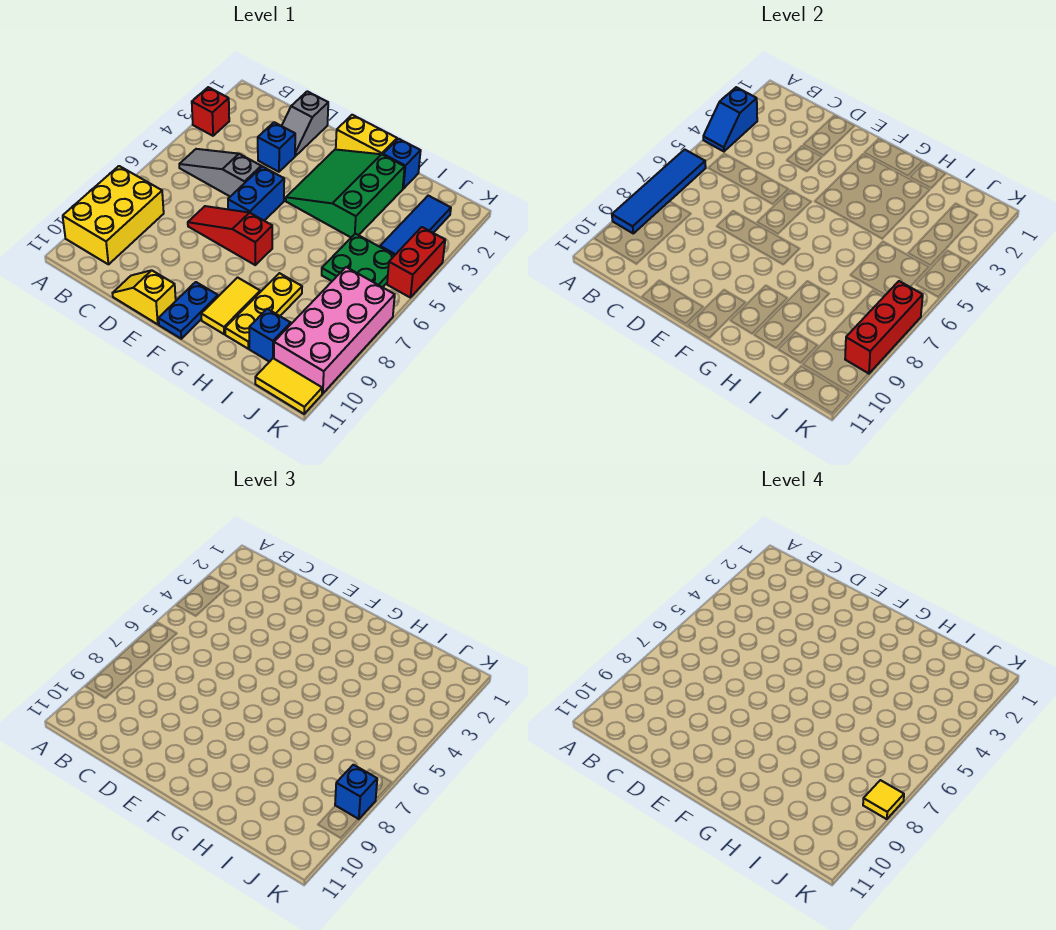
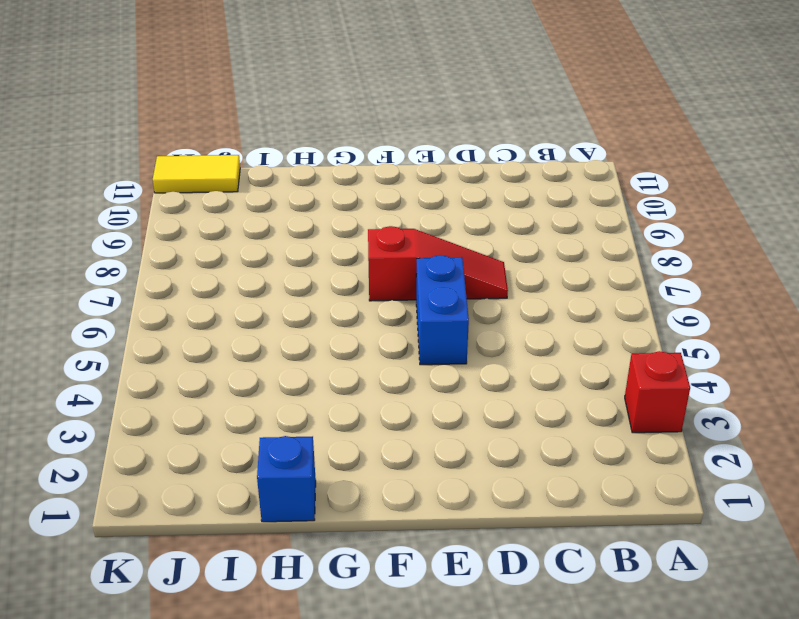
none -> yellow 2x3 brick [63,166,164,264]
none -> grey 1x3 slope [179,149,261,197]
none -> grey 1x2 slope [282,91,328,156]

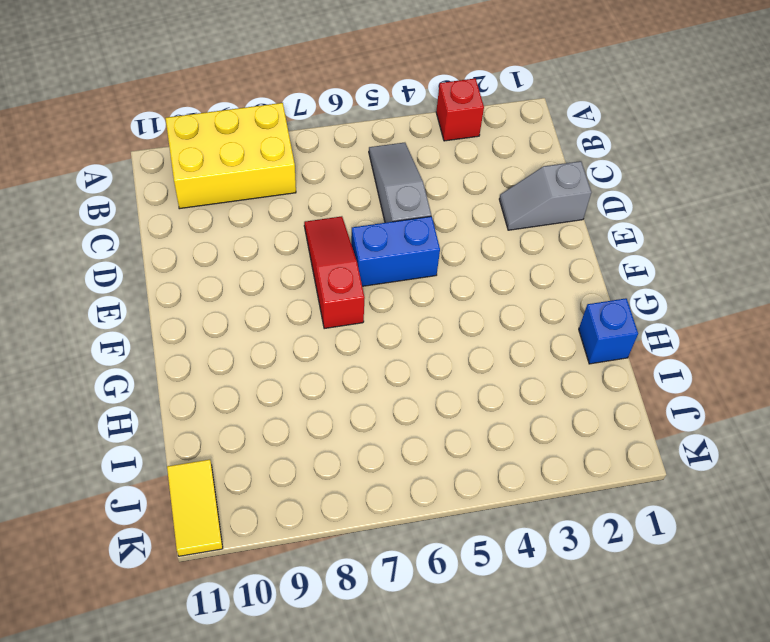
none -> blue 1x1 brick [258,122,295,172]
none -> yellow 1x2 slope [112,270,176,324]
none -> yellow 1x2 brick [336,115,397,155]

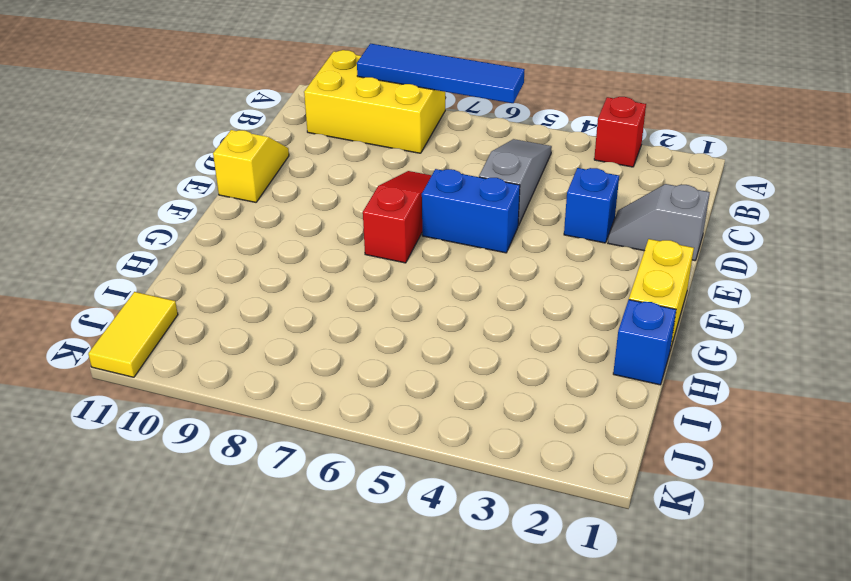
none -> green 3x3 slope [286,149,405,237]
none -> blue 1x2 plate [158,282,218,339]
none -> yellow 1x2 tile [201,278,260,334]

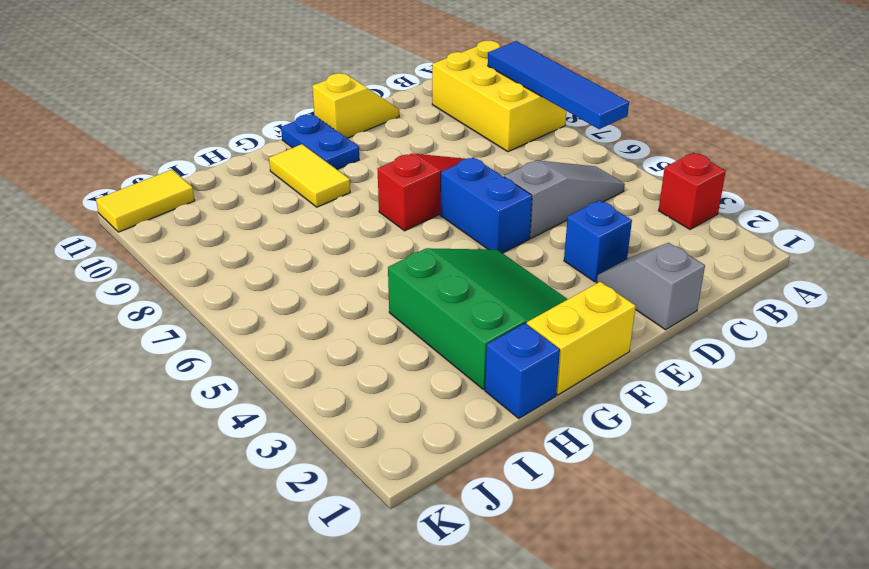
none -> yellow 1x3 plate [225,273,302,349]
none -> green 2x2 plate [322,234,395,287]
none -> blue 1x1 brick [249,309,291,362]

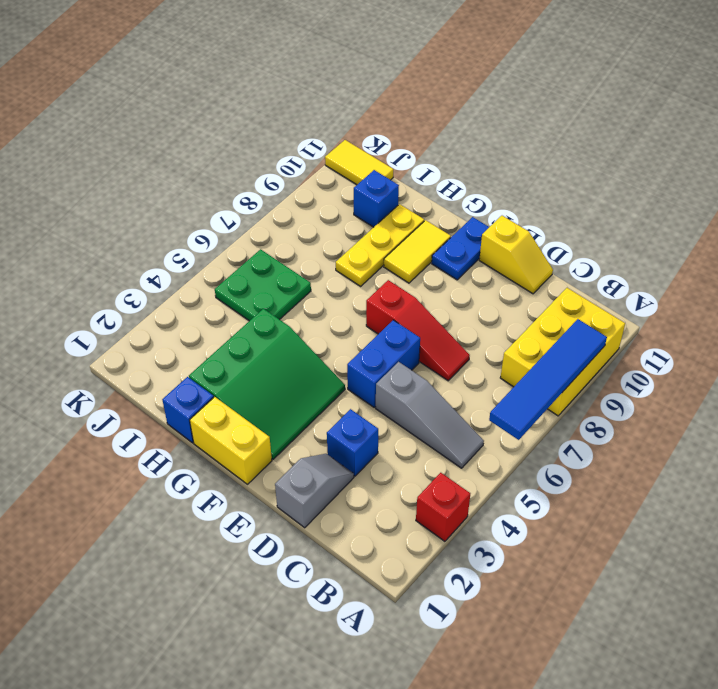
none -> blue 1x3 tile [380,196,451,255]
none -> pink 2x4 brick [274,267,395,394]
none -> red 1x2 brick [387,227,445,298]

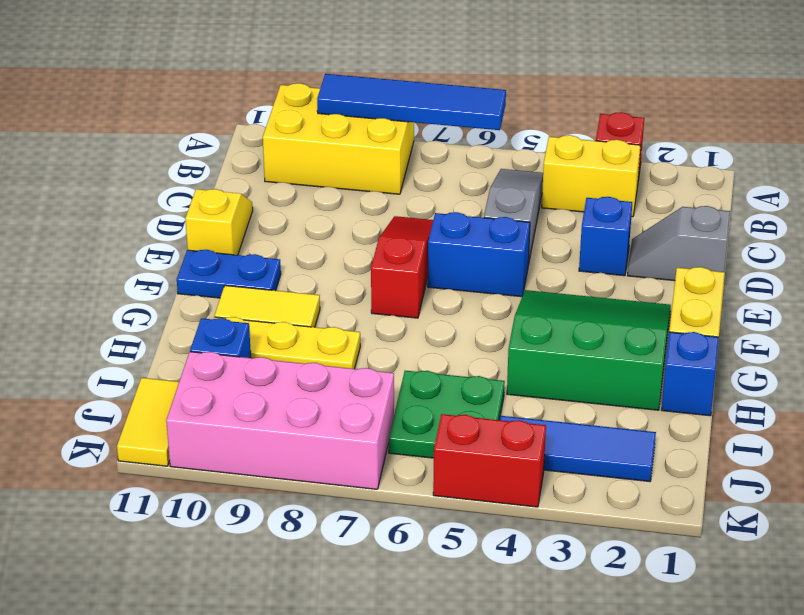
yellow 1x2 brick [542,135,641,217] -> none
none -> blue 1x2 slope [703,87,757,151]
none -> red 1x3 brick [845,281,923,374]
none -> blue 1x1 brick [335,765,377,819]

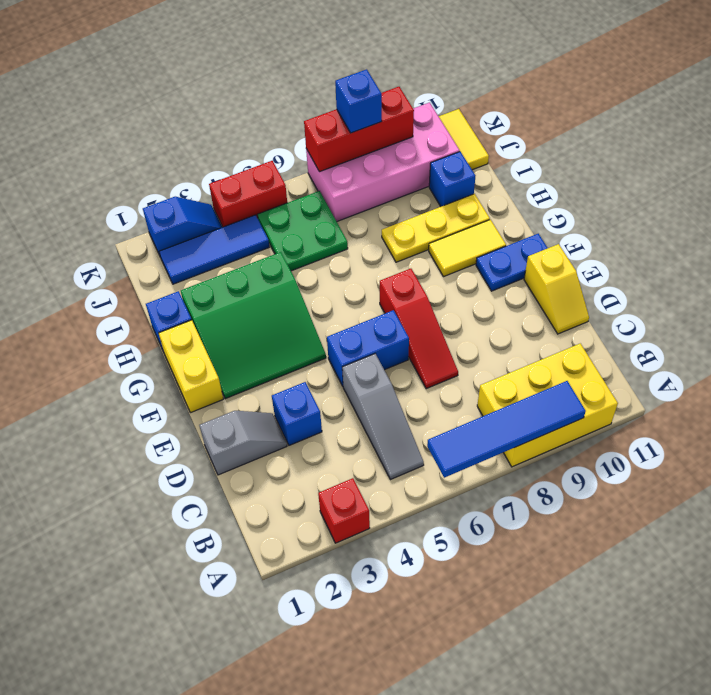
blue 1x2 slope [143,197,222,256] -> blue 1x2 slope moved to [703,87,757,151]
none -> yellow 1x1 tile [863,780,904,819]

